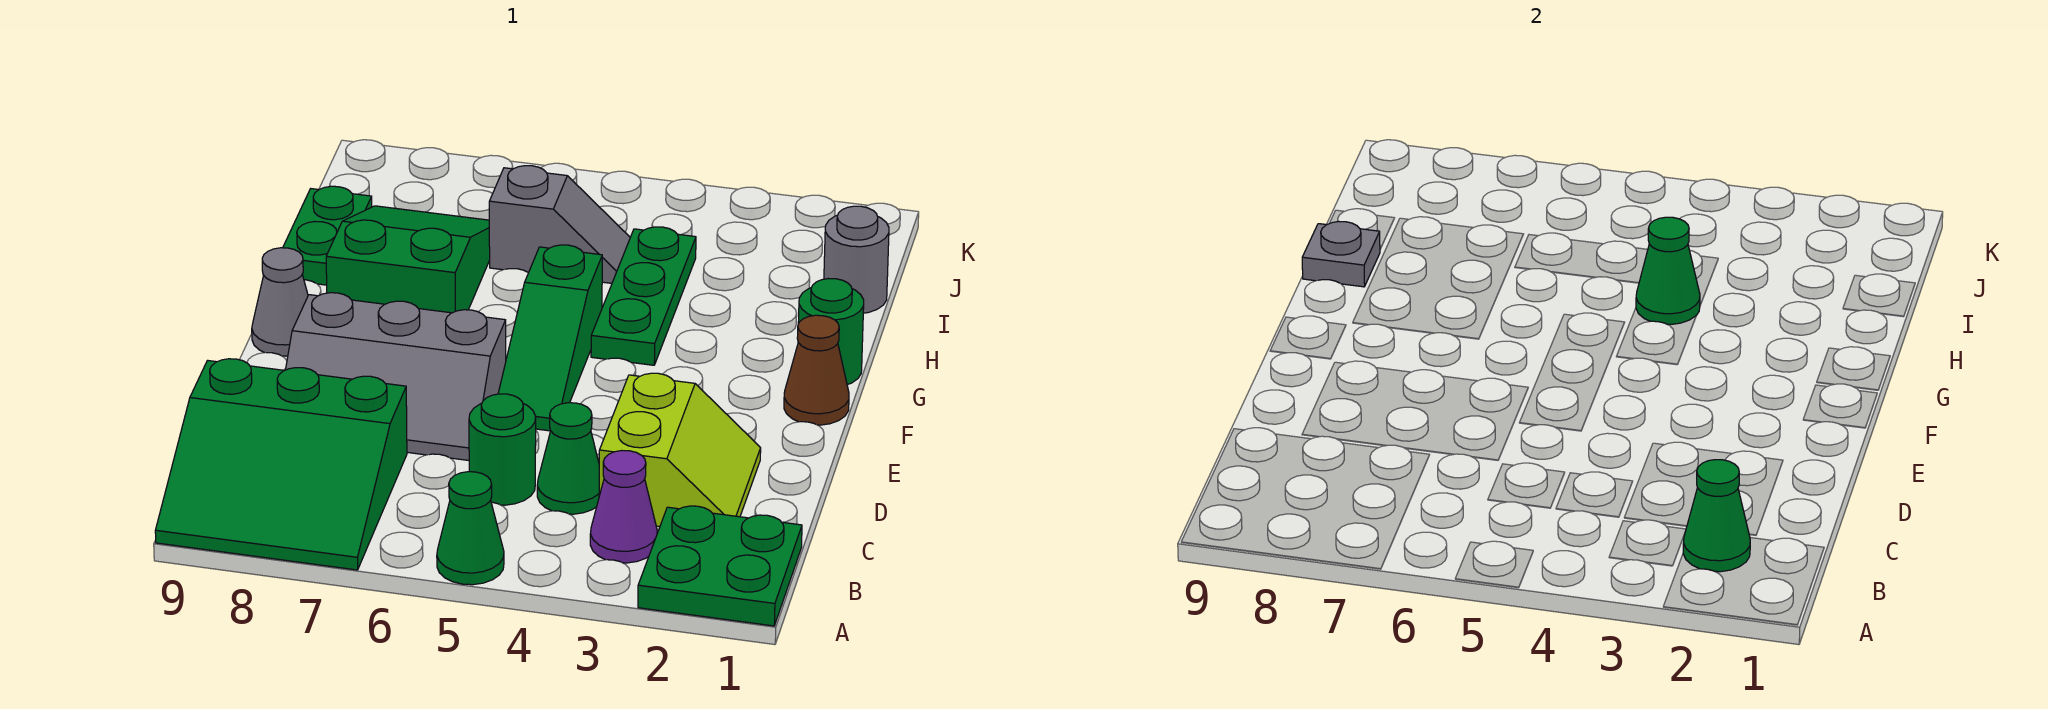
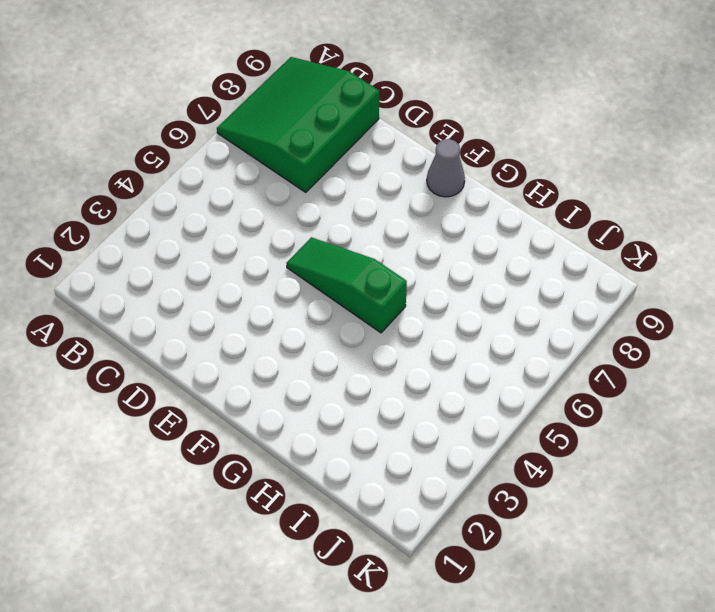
none -> green 2x2 plate [638,506,802,626]
none -> green 1x1 cone [437,472,504,585]
none -> purple 1x1 cone [590,451,657,563]

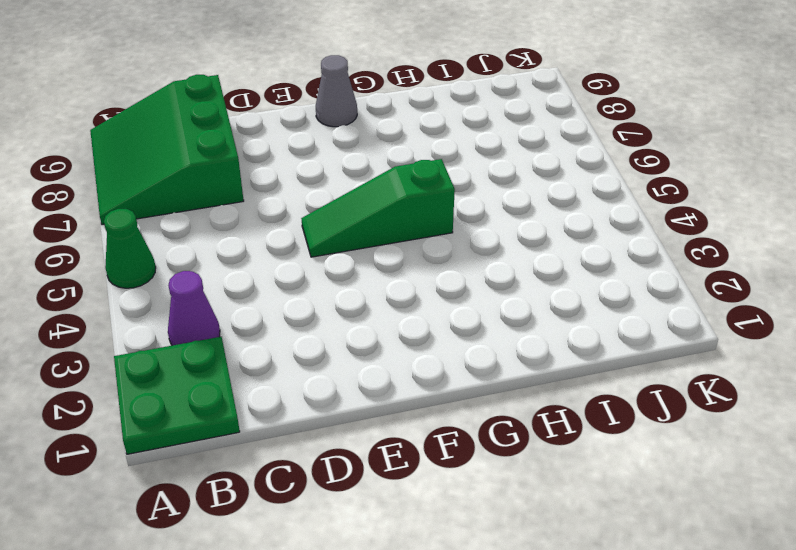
none -> lime 2x2 slope [599,373,761,527]
none -> green 1x1 cone [537,403,599,514]
none -> green 1x1 round brick [469,394,536,505]

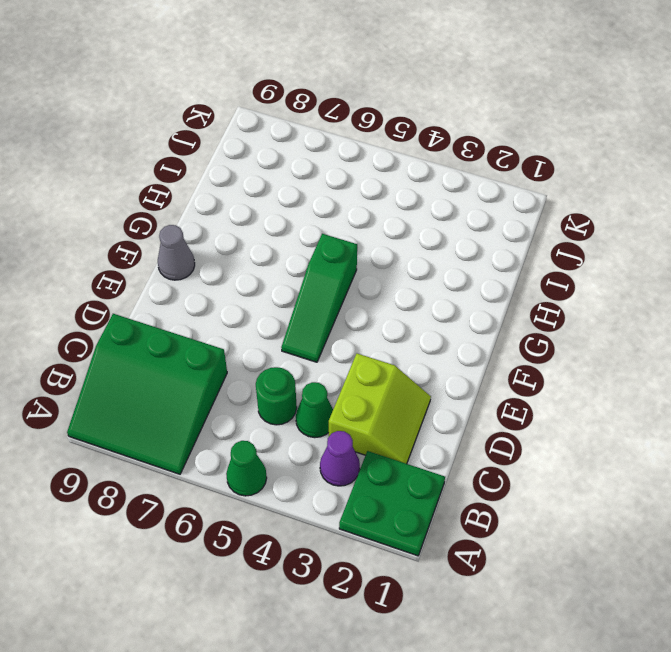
none -> grey 2x3 slope [286,293,506,460]
none -> brown 1x1 cone [784,315,849,425]
none -> green 1x1 round brick [798,279,864,385]

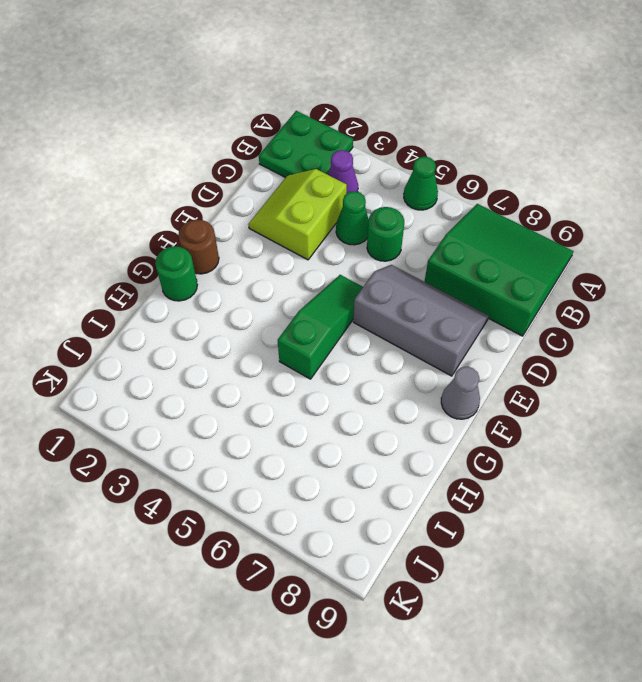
brown 1x1 round brick [178,220,219,274] -> brown 1x1 cone [784,315,849,425]
none -> green 1x3 plate [591,227,696,365]
none -> green 2x3 slope [326,206,490,313]
none -> green 1x2 plate [283,186,372,285]

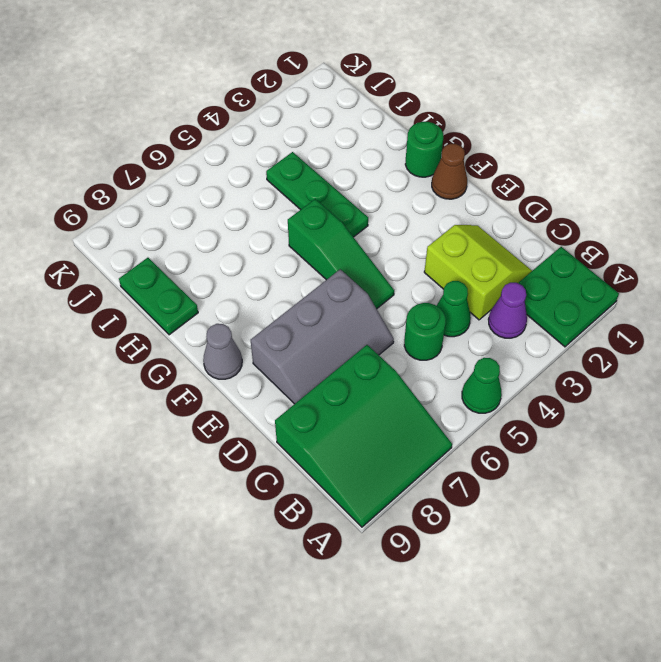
none -> green 2x3 slope [326,206,490,313]
none -> grey 1x1 round brick [824,206,889,313]
none -> grey 1x2 slope [489,166,630,283]

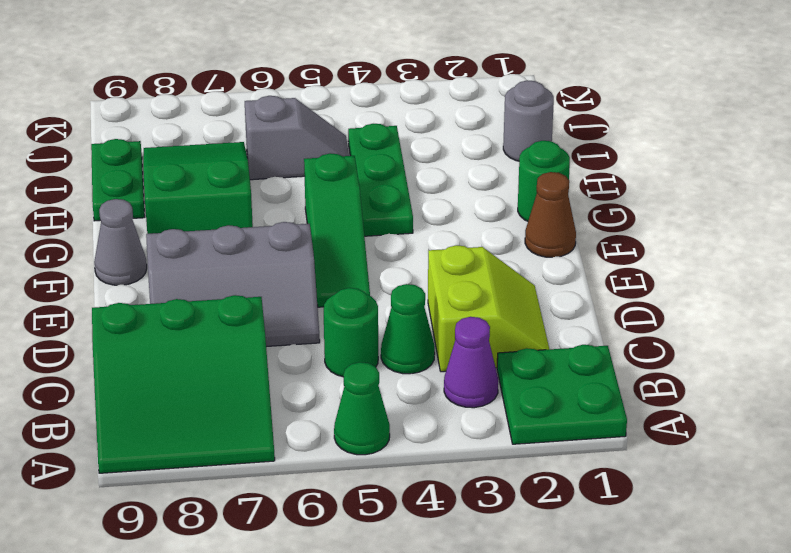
none -> green 1x1 cone [1683,460,1750,572]
none -> green 1x1 cone [1636,217,1700,324]
none -> grey 1x1 plate [1302,222,1380,287]

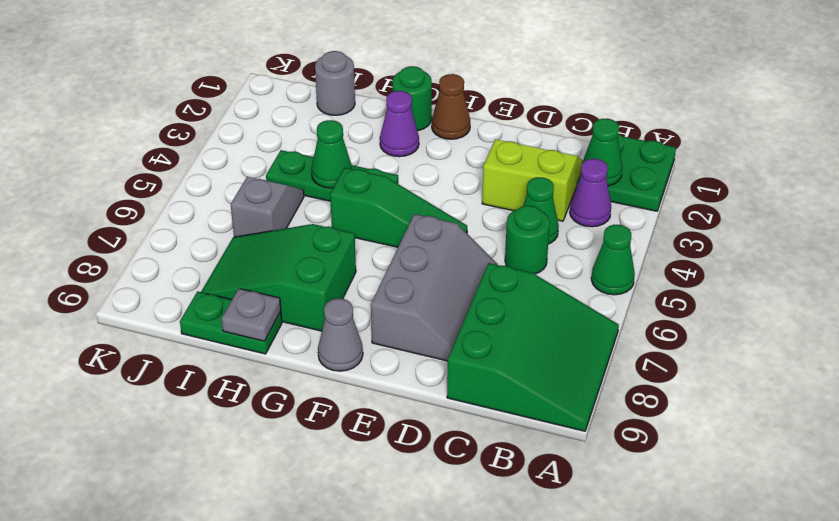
purple 1x1 cone [380,91,419,157] -> none

